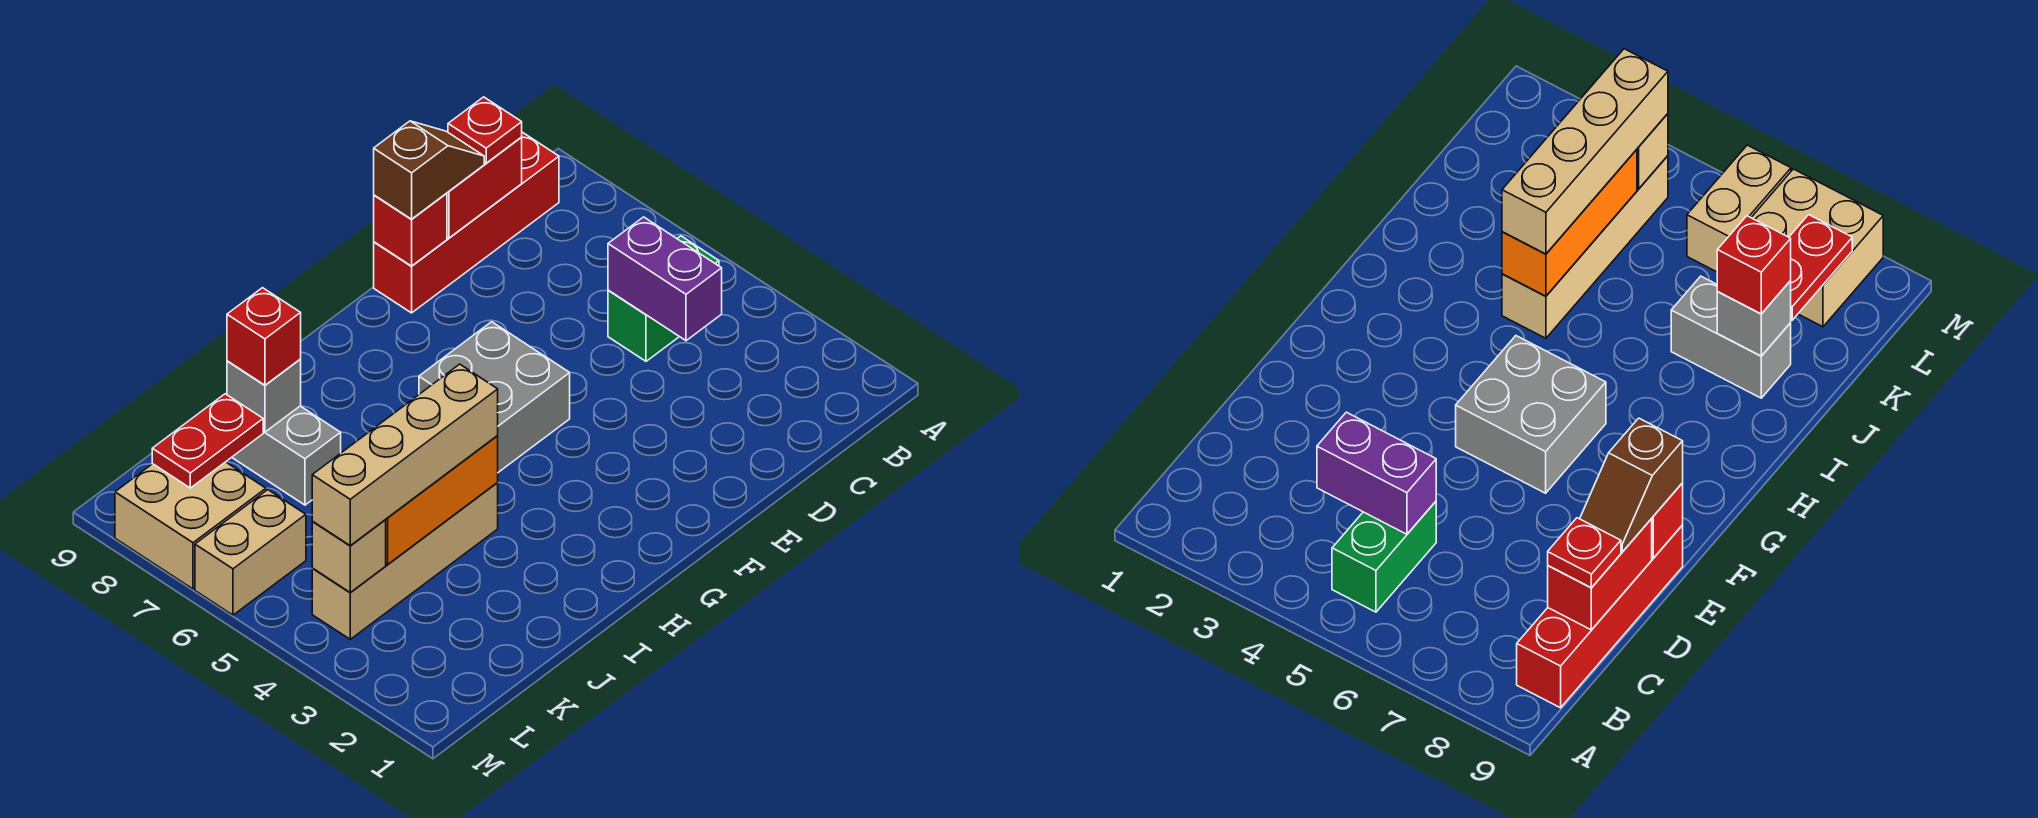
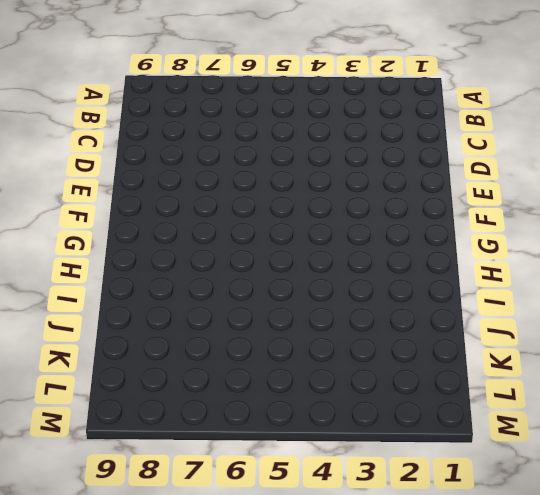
none -> green 1x2 brick [608,236,719,361]
none -> red 1x4 brick [374,132,559,313]
none -> grey 2x2 brick [419,322,570,472]

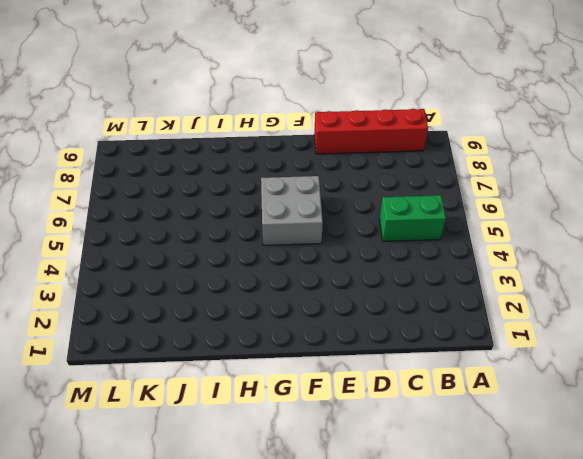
none -> tan 1x4 brick [312,483,498,639]
none -> grey 1x2 brick [232,406,341,505]
none -> tan 1x2 brick [195,490,306,615]

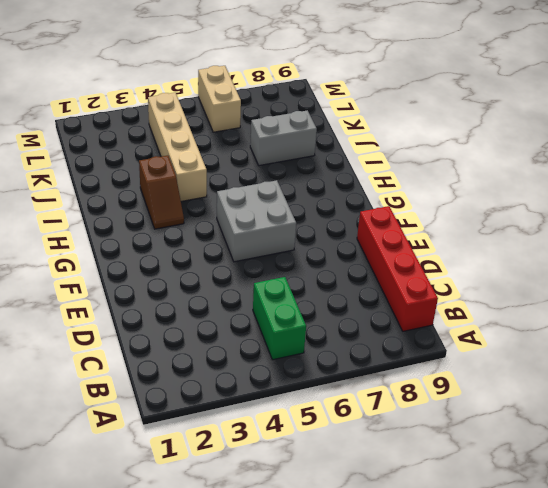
brown 1x2 slope [139,156,184,229] -> brown 1x2 slope moved to [374,121,484,219]
none -> tan 2x2 brick [115,462,266,589]
none -> purple 1x2 brick [608,217,722,341]
none -> red 1x2 brick [447,137,522,238]

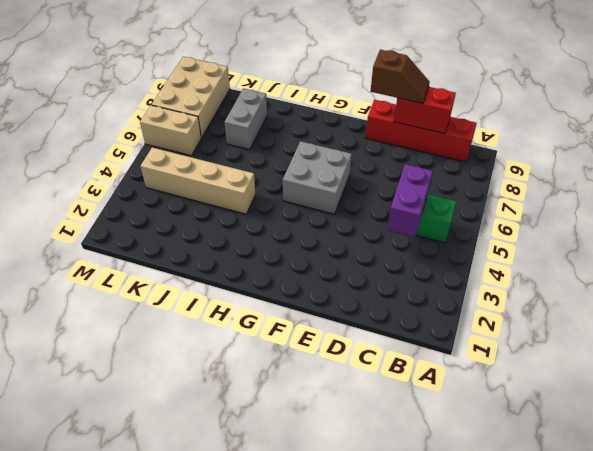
tan 2x3 brick [152,57,230,138] -> tan 2x2 brick [115,462,266,589]
none -> red 1x1 brick [374,193,447,266]
none -> orange 1x3 brick [386,436,498,564]
none -> grey 1x1 brick [227,360,301,432]

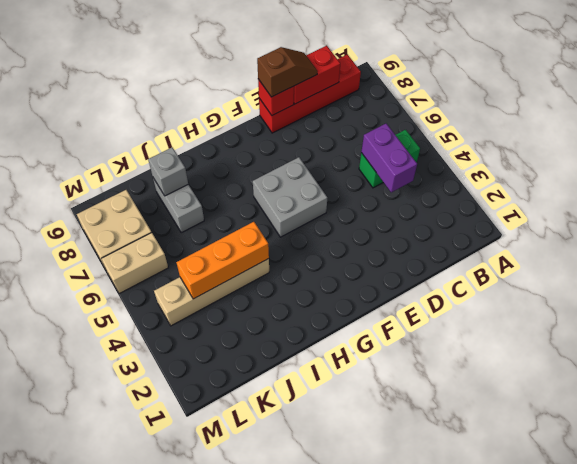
none -> red 1x2 plate [152,394,263,488]
none -> tan 1x1 brick [312,520,386,593]
none -> red 1x1 plate [448,97,522,163]

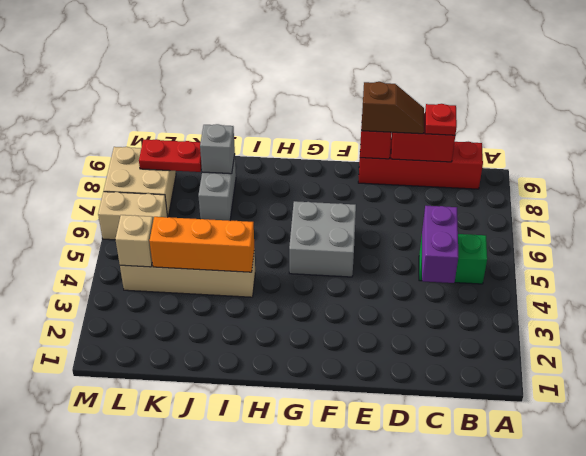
none -> tan 1x4 brick [312,364,498,545]
none -> red 1x1 brick [227,288,301,385]

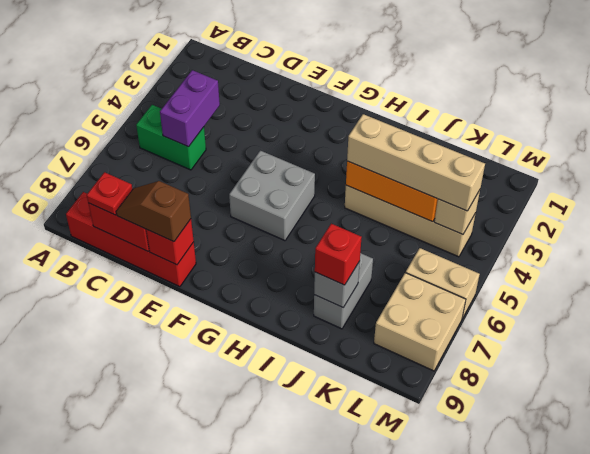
none -> red 1x2 plate [152,394,263,488]

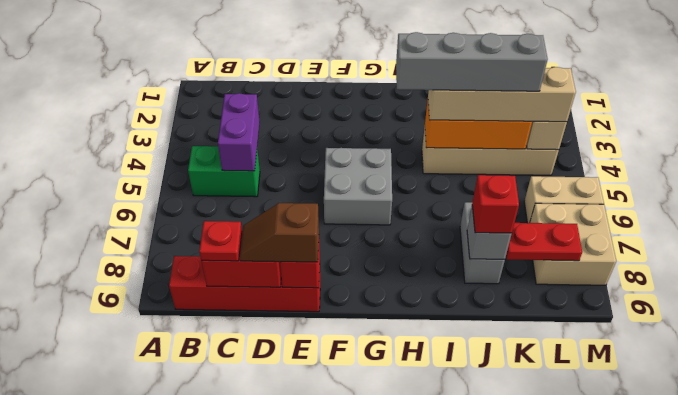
grey 1x4 brick [396,32,548,91] -> none

